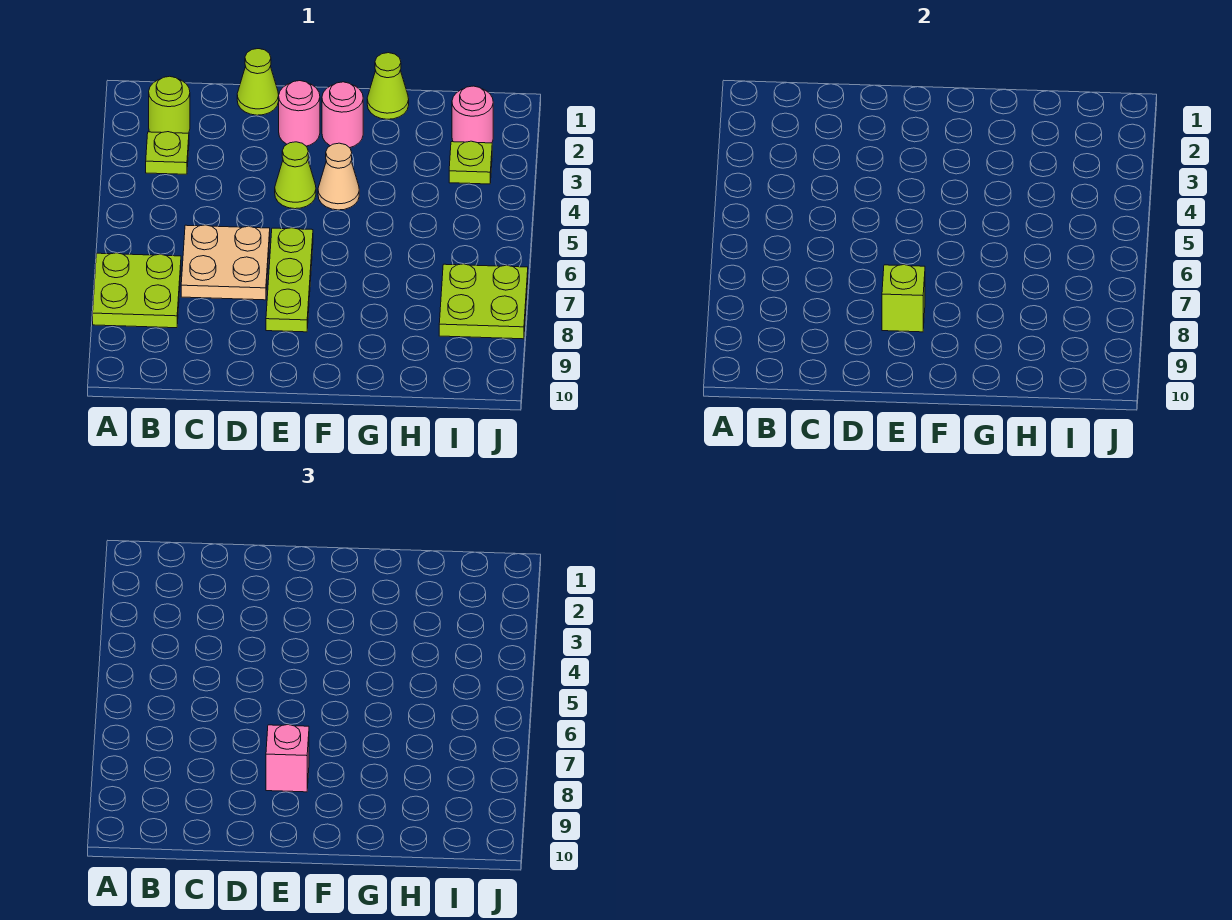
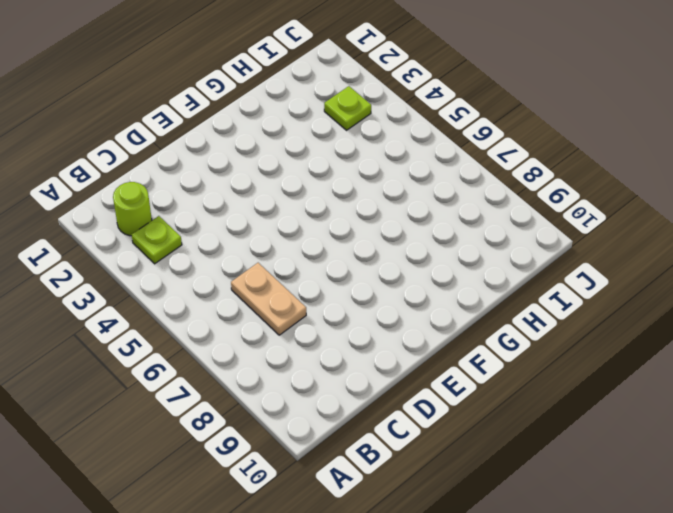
tan 1x2 plate [231,263,306,335] -> tan 2x2 plate [181,225,270,300]
none -> lime 2x2 plate [93,253,181,328]
none -> lime 1x1 cone [237,49,279,115]
none -> pink 1x1 round brick [279,81,320,146]

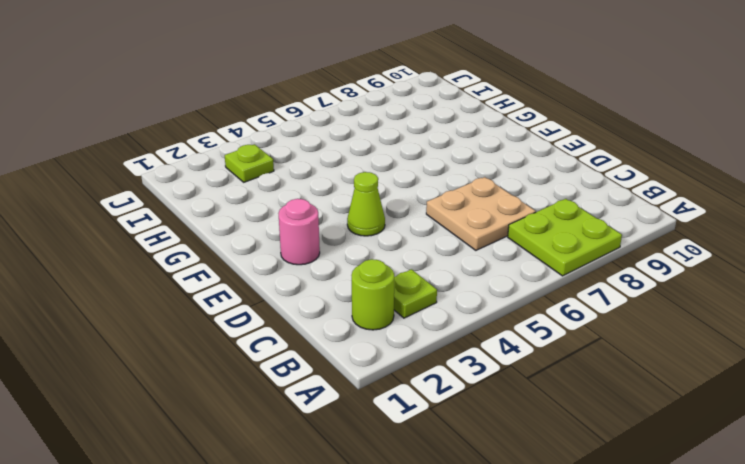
none -> lime 1x1 cone [237,49,279,115]
none -> lime 1x3 plate [266,228,313,332]
none -> pink 1x1 round brick [322,82,363,148]

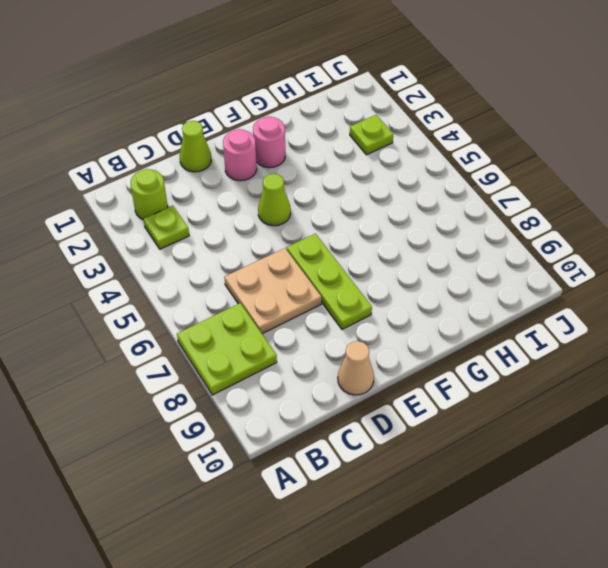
tan 1x1 cone [338,341,374,395] -> tan 1x1 cone moved to [318,143,359,210]
none -> lime 1x1 cone [367,53,409,119]
none -> pink 1x1 round brick [452,86,493,143]
none -> lime 2x2 plate [439,264,528,339]

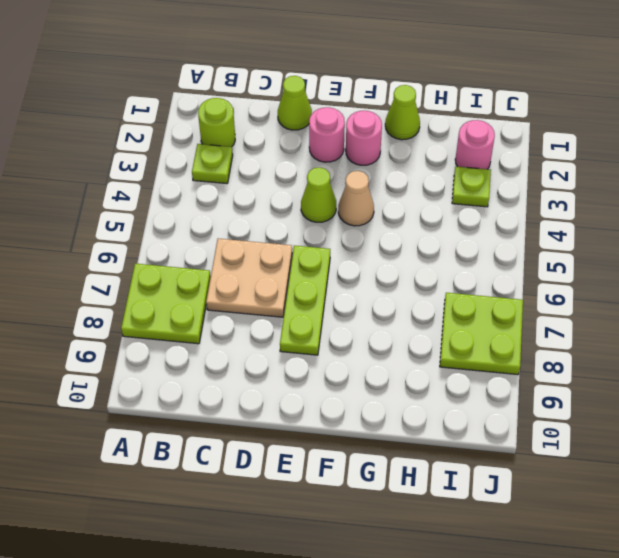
none -> lime 1x1 brick [882,265,925,332]
none -> pink 1x1 brick [266,725,309,792]

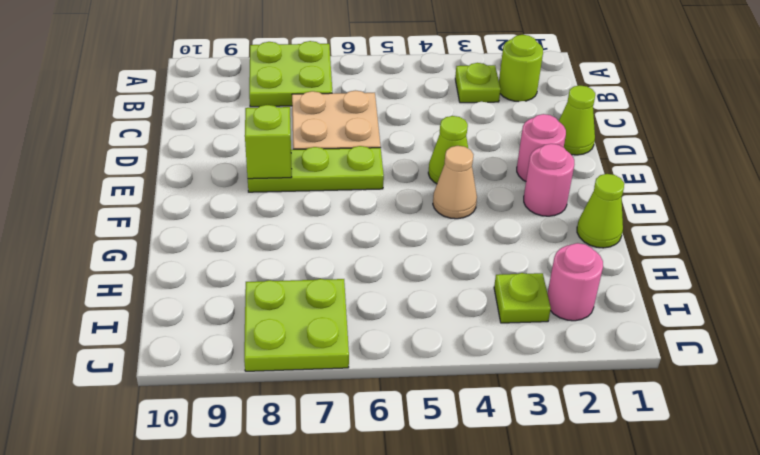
none -> pink 1x1 brick [266,725,309,792]

